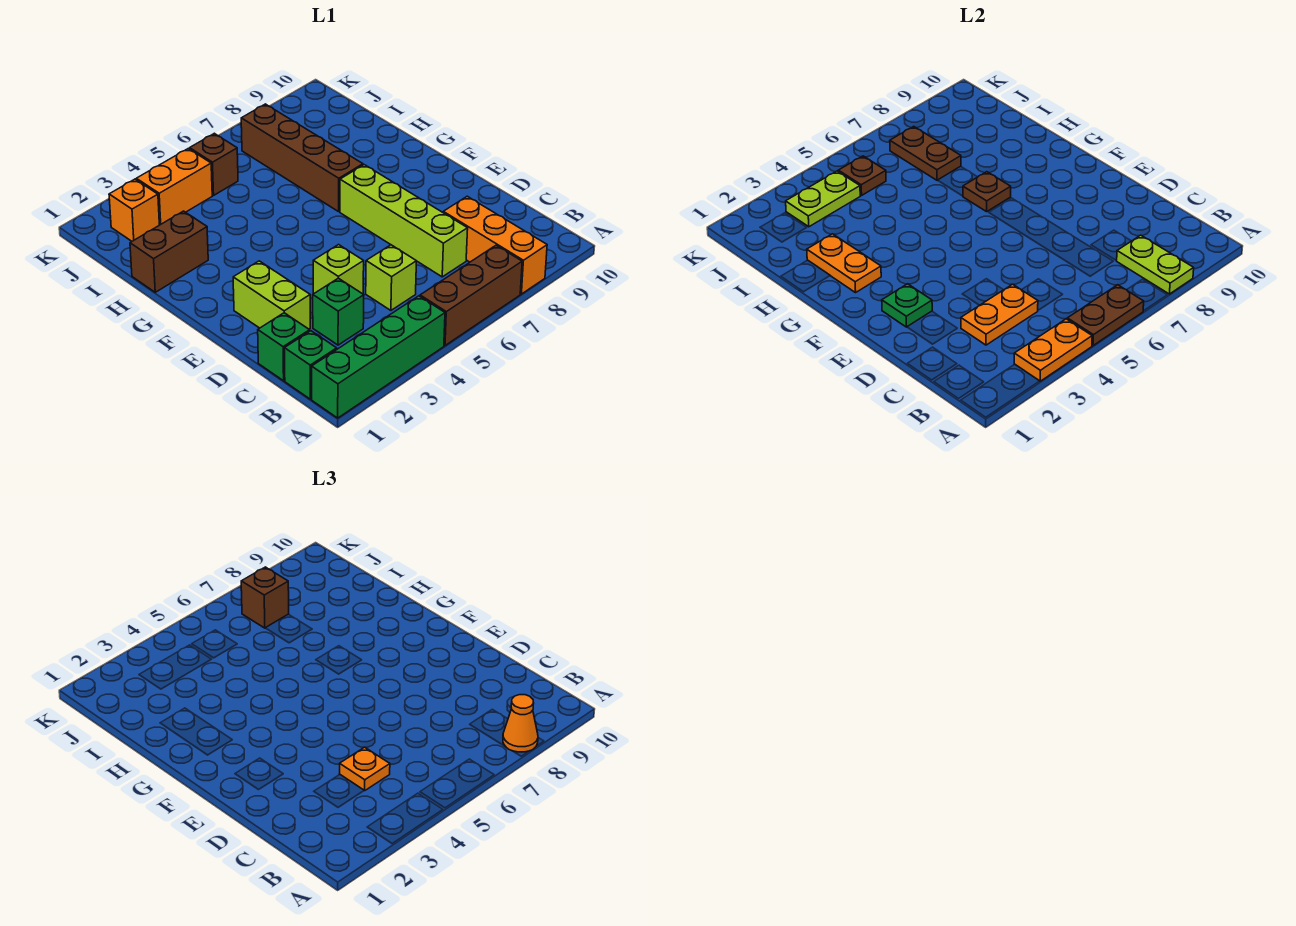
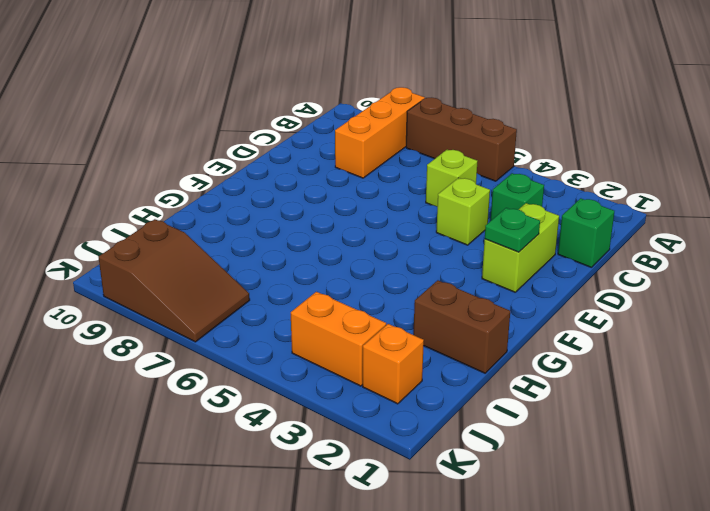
brown 2x3 slope [99,219,250,342] -> brown 1x4 brick [241,104,363,212]
none -> green 1x4 brick [312,296,445,418]
none -> green 1x1 brick [284,331,337,399]
none -> lime 1x4 brick [340,165,468,277]

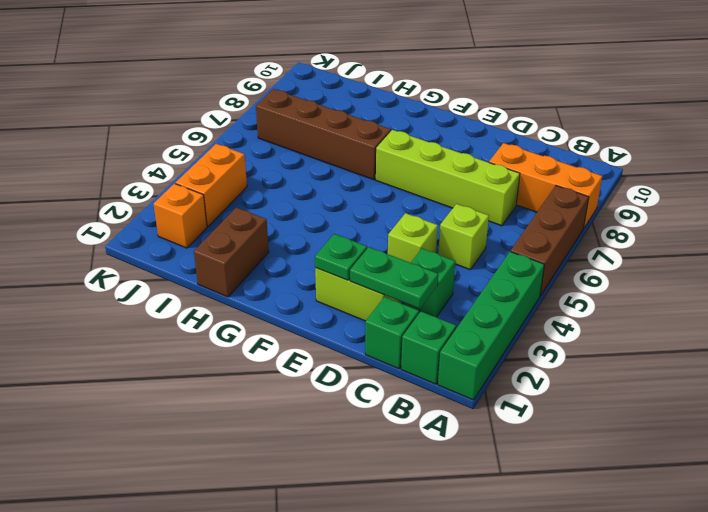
green 1x2 plate [350,247,438,309] -> none
none -> brown 1x1 brick [190,133,238,195]
none -> orange 1x2 plate [1014,319,1092,381]
none -> brown 1x2 plate [1067,285,1144,346]

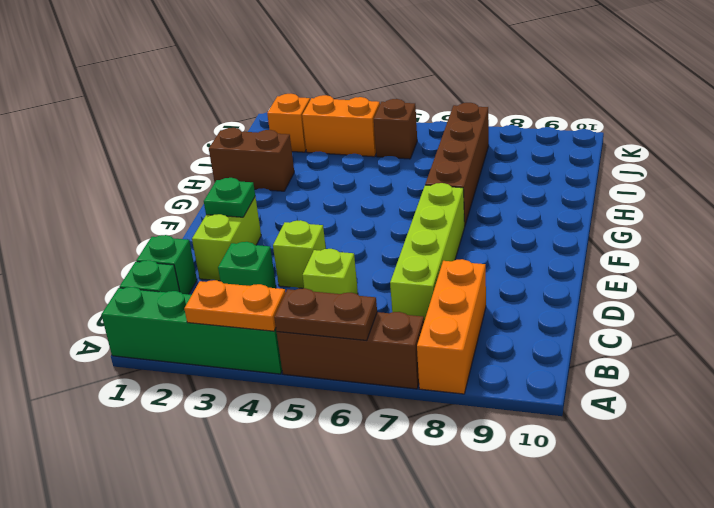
none -> lime 1x2 plate [1117,235,1194,294]
none -> orange 1x2 plate [961,284,1038,345]
none -> orange 1x2 plate [807,234,881,293]

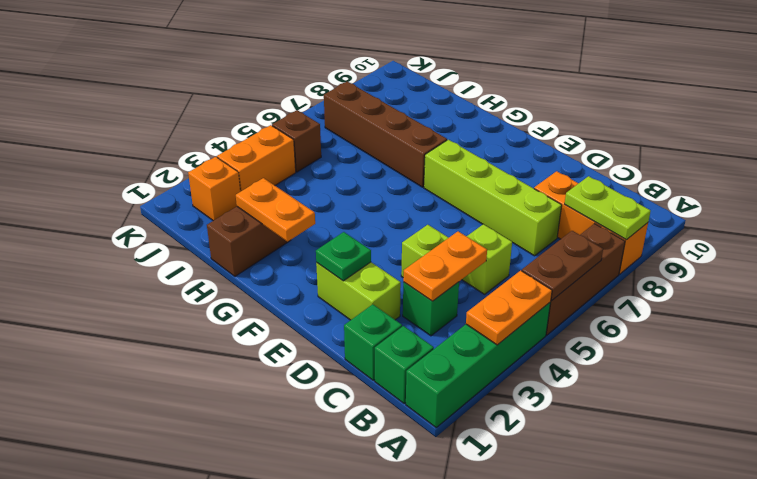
none -> brown 1x1 plate [963,172,1011,212]
none -> brown 1x2 plate [890,126,961,180]
none -> lime 1x2 plate [786,171,860,227]

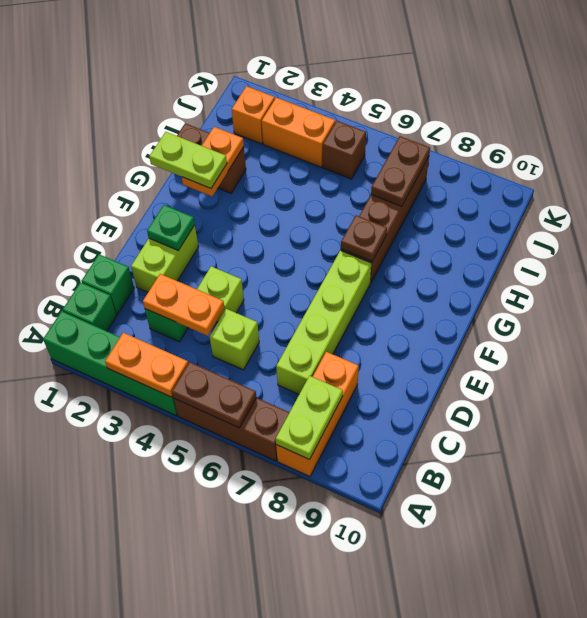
lime 1x2 plate [149,132,227,188] -> lime 1x2 plate moved to [786,171,860,227]
none -> brown 1x1 plate [838,156,886,195]
none -> orange 1x1 cone [503,695,538,752]
none -> orange 1x1 plate [340,747,390,791]

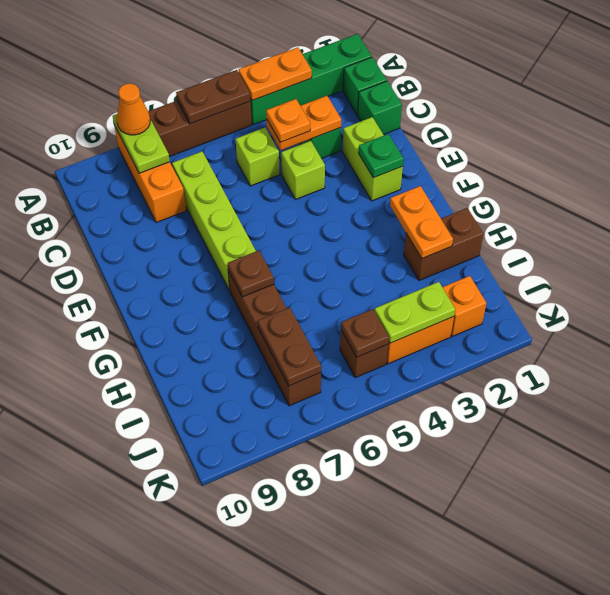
none -> brown 1x1 brick [241,567,289,628]

